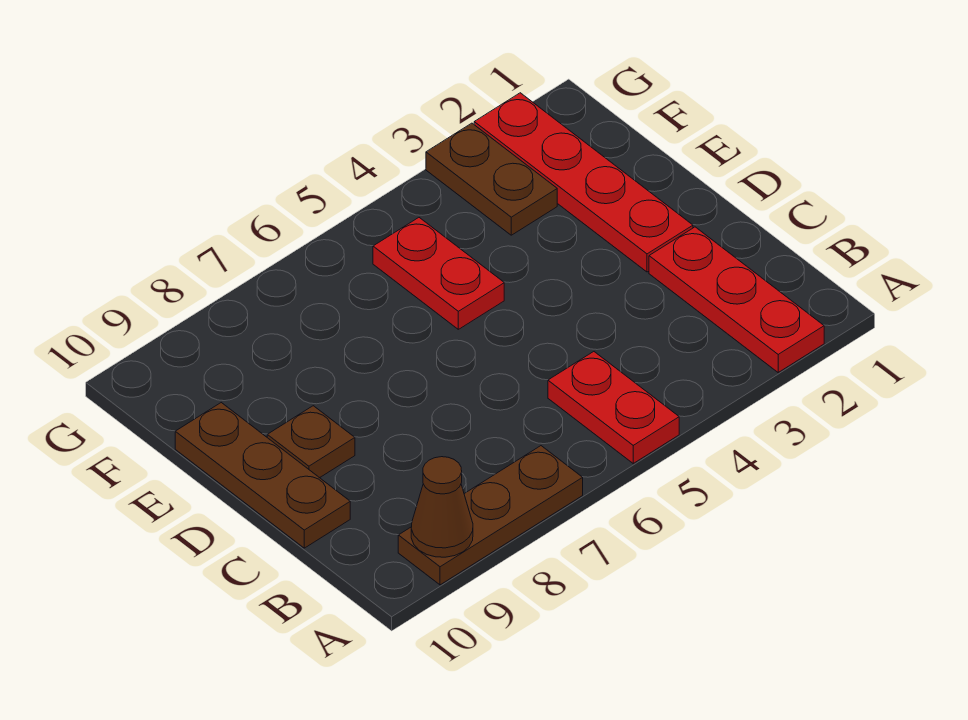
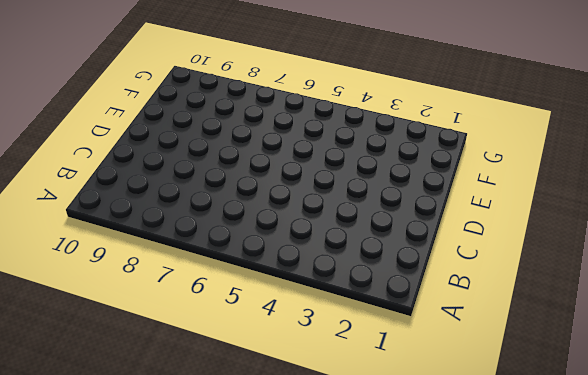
none -> red 1x3 plate [649,227,824,372]
none -> red 1x2 plate [548,352,679,463]

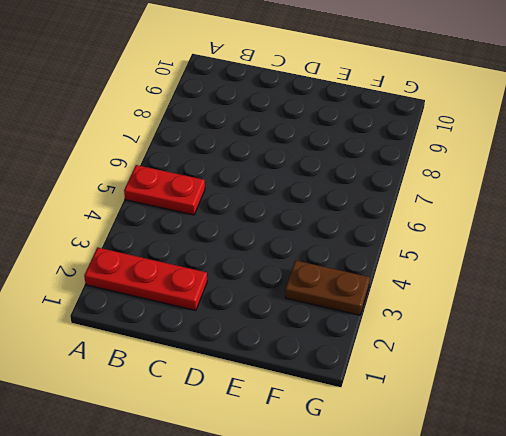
none -> brown 1x3 plate [398,446,583,585]
none -> brown 1x3 plate [175,403,350,548]

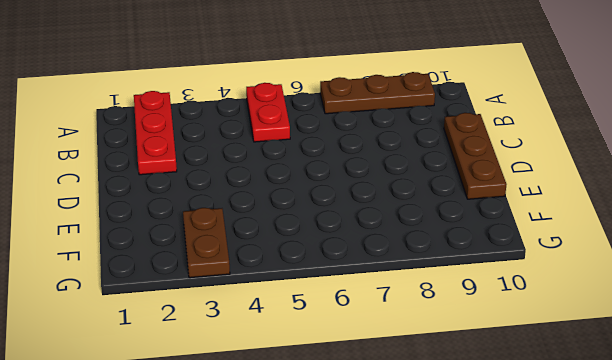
none -> red 1x4 plate [474,93,693,272]
none -> brown 1x1 plate [267,406,355,478]

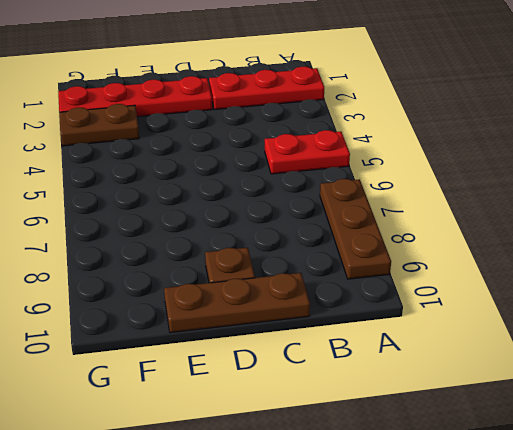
none -> red 1x2 plate [373,218,504,329]
none -> brown 1x1 cone [411,457,473,557]

